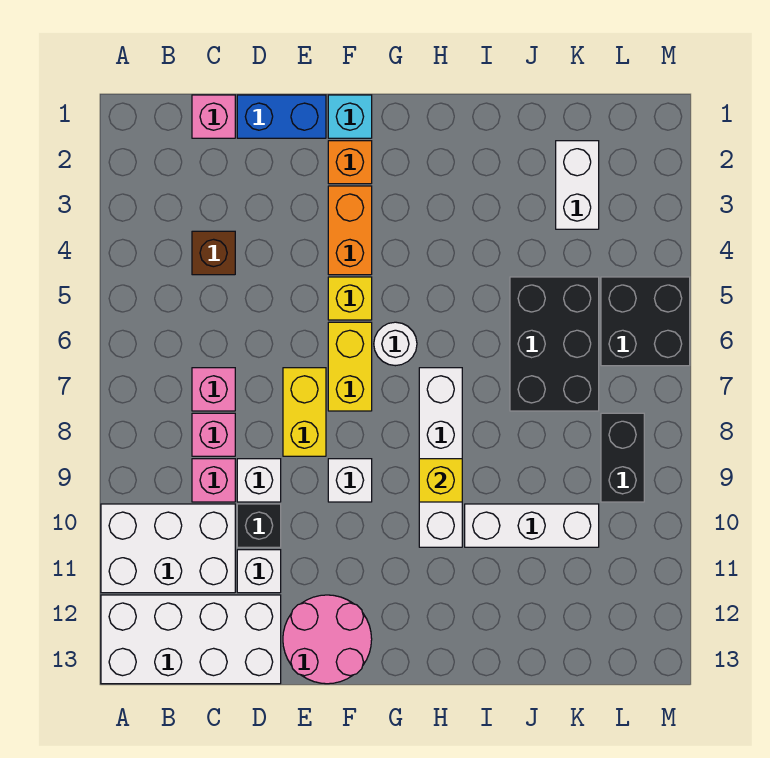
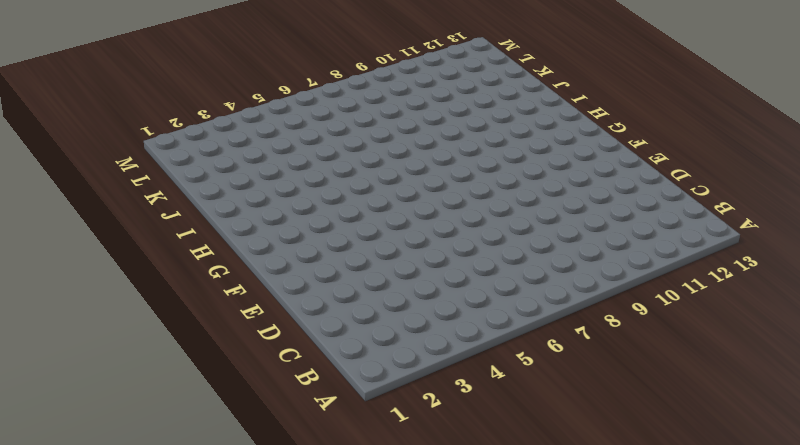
none -> white 2x3 brick [101,504,235,593]
none -> white 2x4 brick [101,595,281,684]
none -> pink 1x1 brick [192,95,235,138]

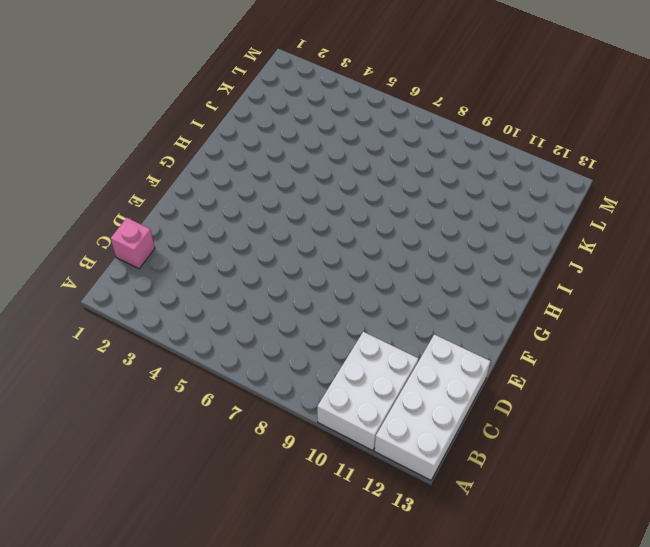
none -> brown 1x1 brick [192,231,235,275]
none -> pink 1x1 brick [192,368,235,411]
none -> pink 1x1 brick [192,413,235,456]

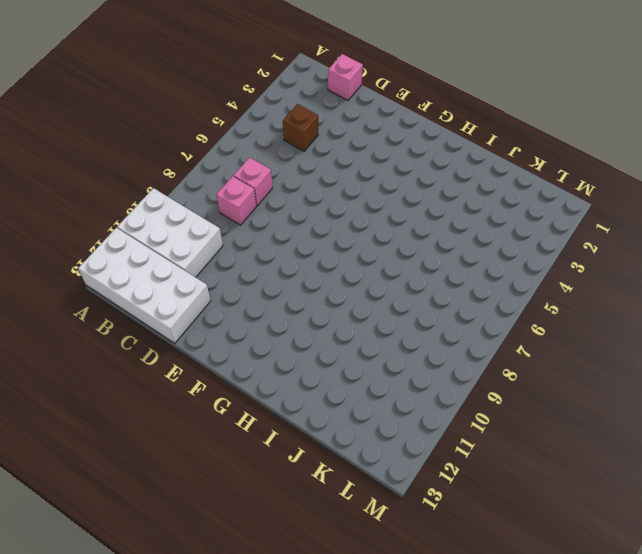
none -> pink 1x1 brick [192,459,235,502]
none -> blue 1x2 brick [237,95,326,138]
none -> white 1x1 brick [237,459,281,502]

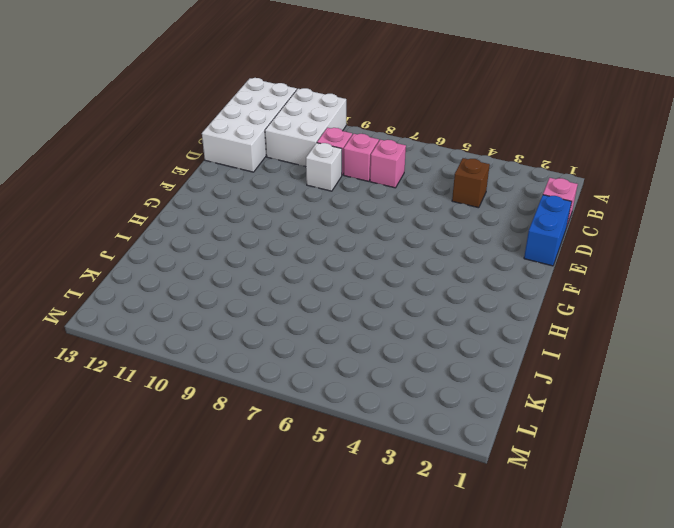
none -> black 1x1 brick [237,504,281,547]
none -> white 1x1 brick [237,550,281,593]
none -> yellow 1x2 brick [283,368,326,456]

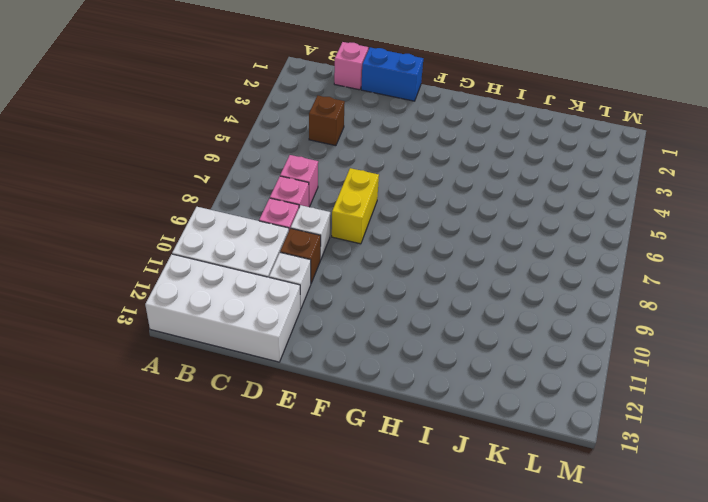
brown 1x1 brick [280,228,321,283] -> black 1x1 brick [237,504,281,547]
none -> pink 2x2 round brick [283,595,372,684]
none -> cyan 1x1 brick [328,95,372,138]
none -> orange 1x1 brick [328,141,372,184]

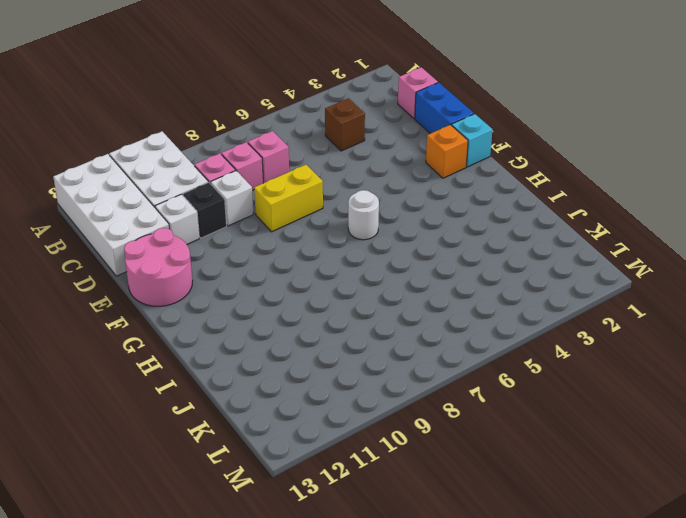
none -> orange 1x2 brick [328,186,372,275]
none -> yellow 1x1 brick [328,277,372,320]
none -> yellow 1x2 brick [328,322,372,411]

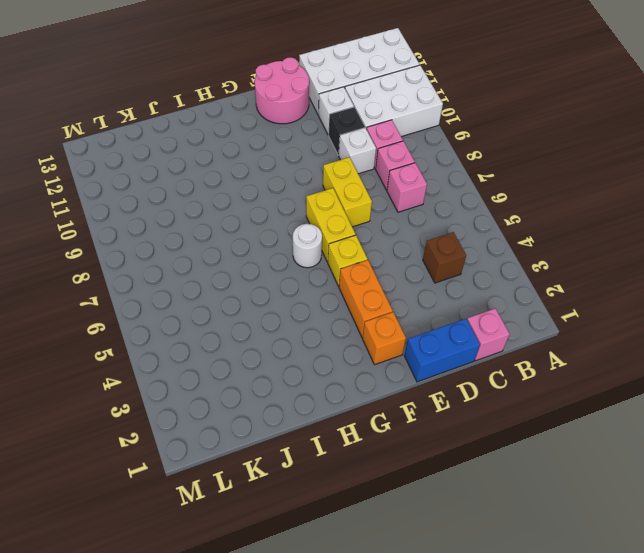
none -> cyan 1x1 brick [328,95,372,138]
none -> white 1x1 brick [328,459,372,502]
none -> white 1x4 brick [419,368,462,547]

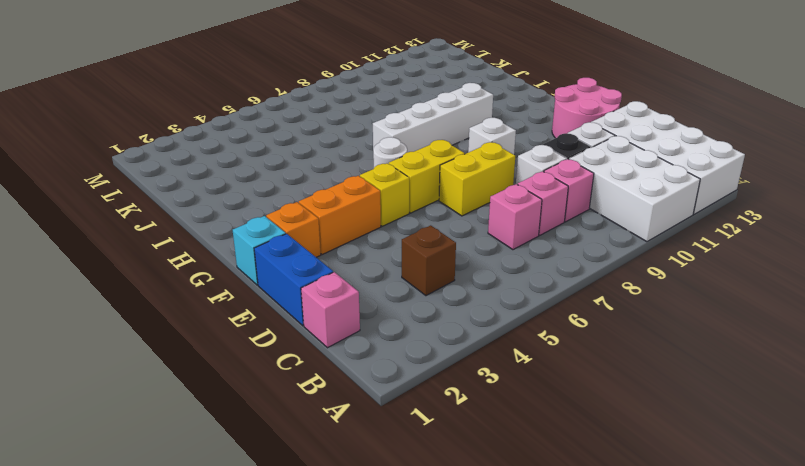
none -> white 1x3 brick [465,504,599,547]
none -> black 2x3 brick [510,277,599,411]
none -> white 1x2 brick [556,141,599,229]

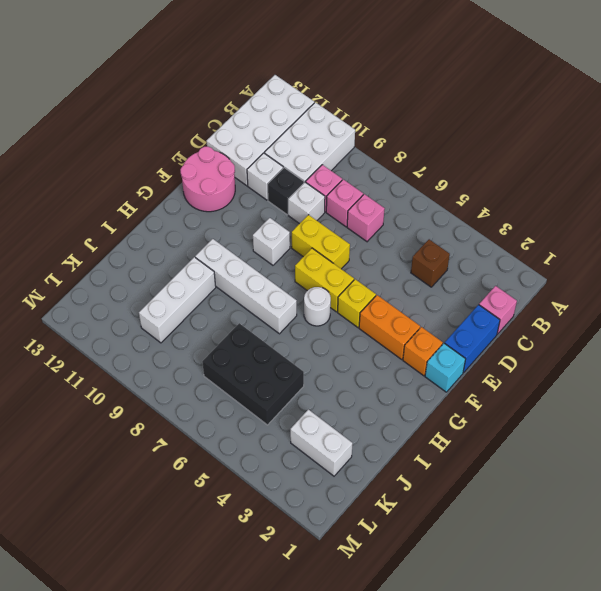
none -> black 2x2 brick [601,277,690,366]
none -> black 1x2 brick [601,413,644,502]
none -> yellow 1x1 brick [419,459,462,502]

